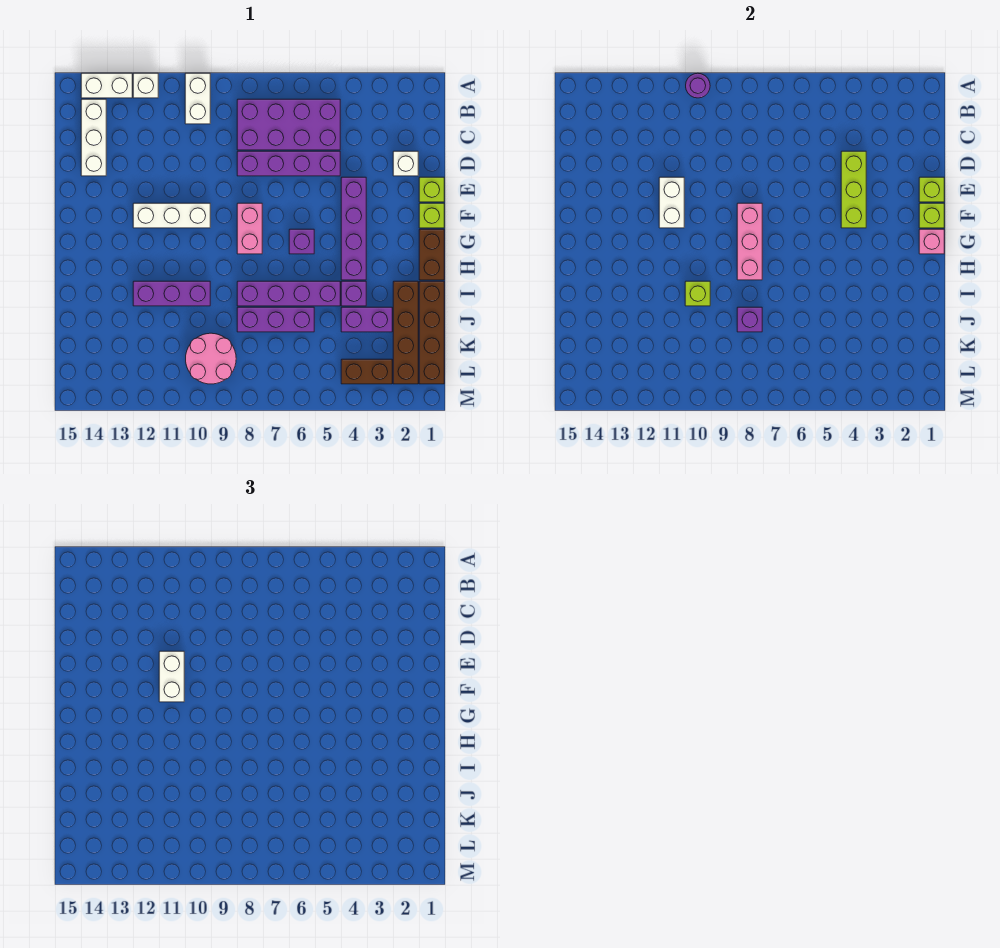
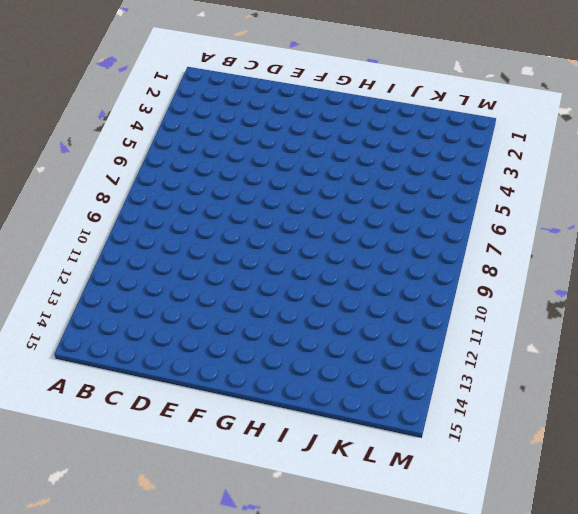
none -> white 1x2 brick [185,73,210,124]
none -> white 1x1 brick [133,73,158,98]
none -> white 1x2 brick [81,73,132,98]
none -> purple 2x4 brick [237,99,340,150]

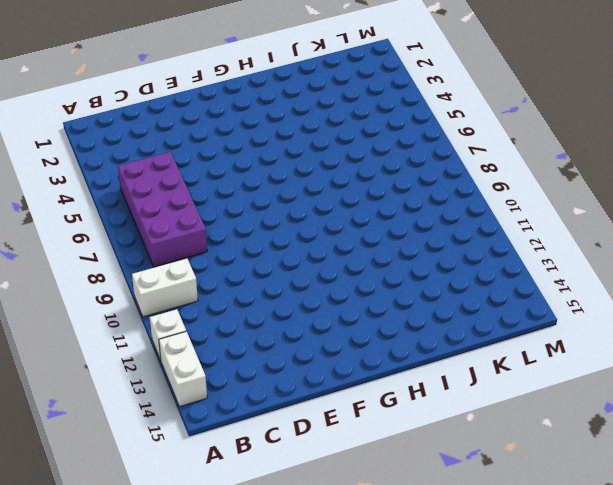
none -> white 1x3 brick [81,99,106,176]
none -> white 1x1 brick [393,151,418,176]
none -> purple 1x4 brick [237,151,340,176]
none -> lime 1x1 brick [419,177,444,202]

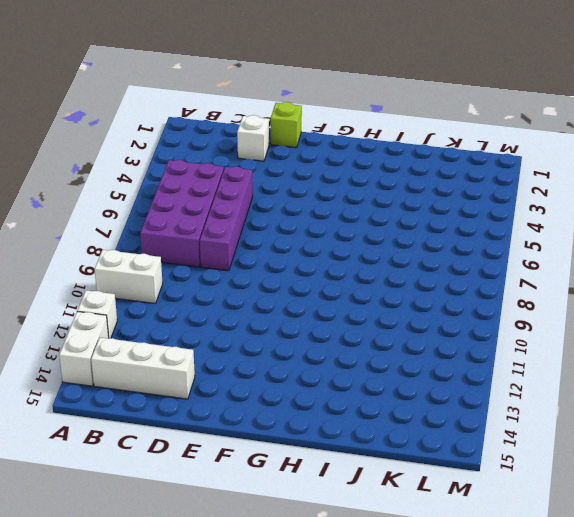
none -> purple 1x4 brick [341,177,366,280]
none -> lime 1x1 brick [419,203,444,228]
none -> pink 1x2 brick [237,203,262,254]
none -> white 1x3 brick [133,203,210,228]

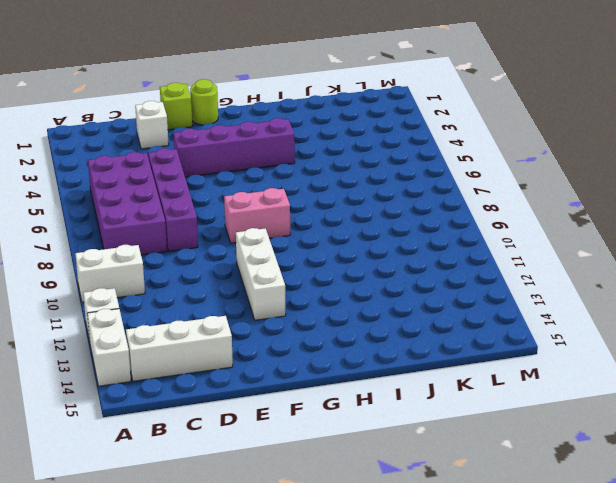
lime 1x1 round brick [190,79,218,125] -> lime 1x1 brick [419,203,444,228]
none -> brown 1x2 brick [419,229,444,280]
none -> purple 1x1 brick [289,229,314,254]
none -> brown 1x4 brick [419,281,444,384]
none -> brown 1x4 brick [393,281,418,384]

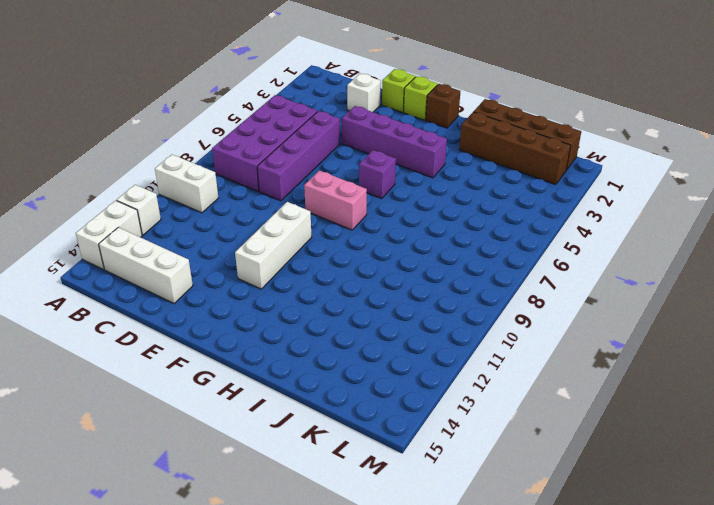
brown 1x1 brick [426,84,461,128] -> brown 1x2 brick [419,229,444,280]
none -> purple 1x1 brick [341,281,366,306]
none -> purple 1x4 brick [237,281,340,306]
none -> purple 1x3 brick [133,281,210,306]
none -> purple 1x2 brick [341,307,392,332]

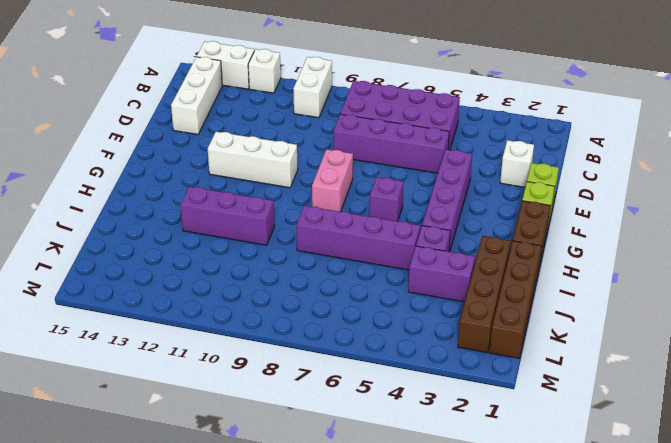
none -> purple 1x3 brick [237,307,314,332]
none -> pink 2x2 round brick [186,333,236,384]
none -> brown 1x2 brick [341,359,392,384]
none -> purple 1x1 round brick [686,73,710,98]

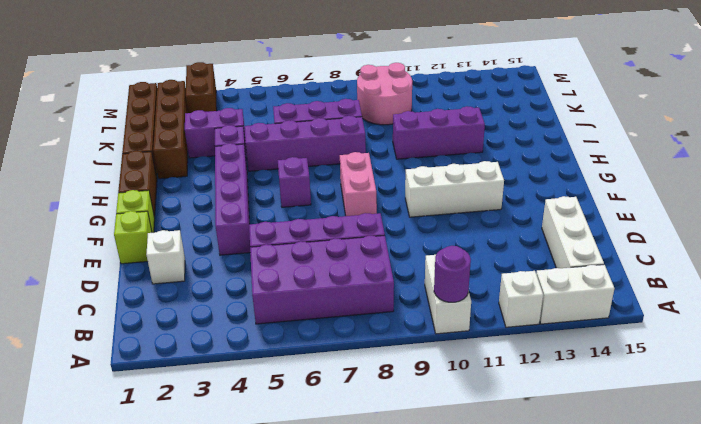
brown 1x2 brick [186,62,217,113] -> brown 1x2 brick turned to [341,359,392,384]
none -> lime 1x3 brick [841,151,866,228]
none -> lime 1x1 brick [919,177,944,202]
none -> white 1x2 brick [659,177,684,228]
none -> lime 1x1 brick [919,203,944,228]

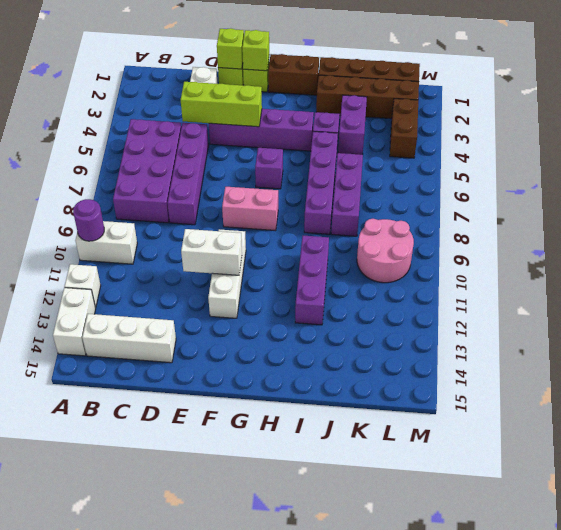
none -> pink 1x3 brick [737,203,762,280]
none -> pink 1x1 brick [919,229,944,254]
none -> lime 1x1 brick [685,281,710,306]
none -> purple 1x1 brick [737,307,762,332]

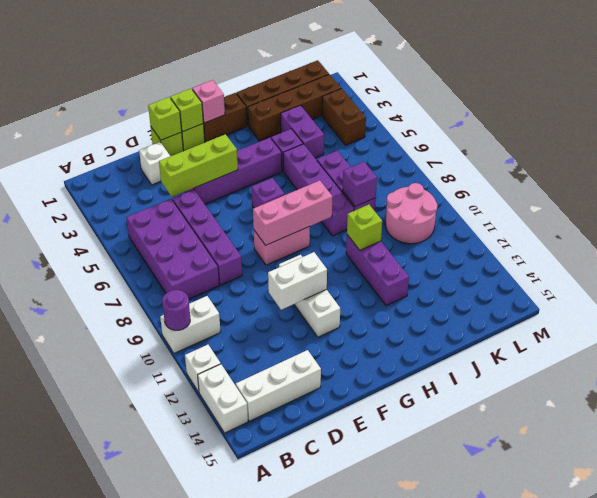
none -> white 1x2 brick [159,651,184,702]

